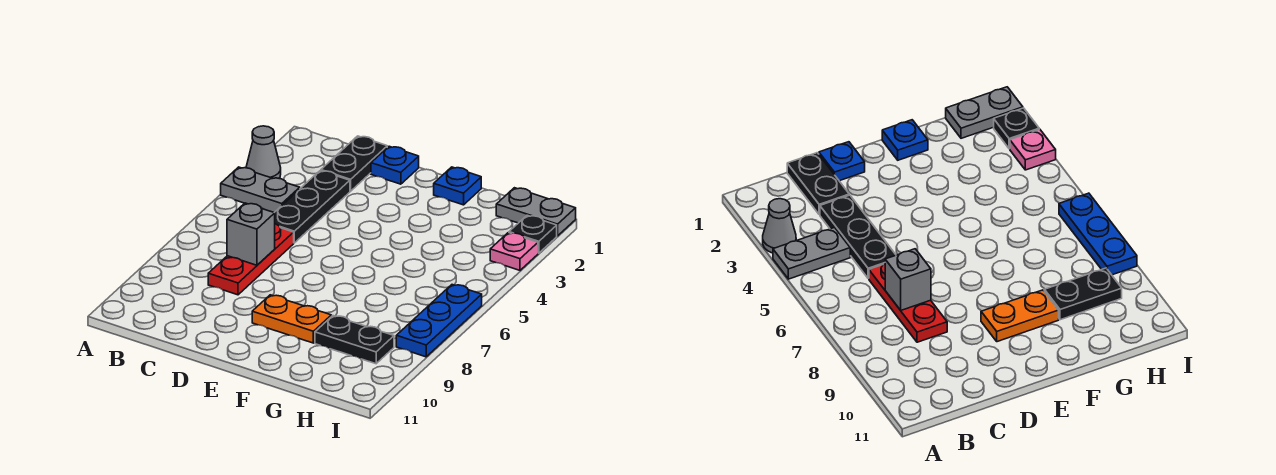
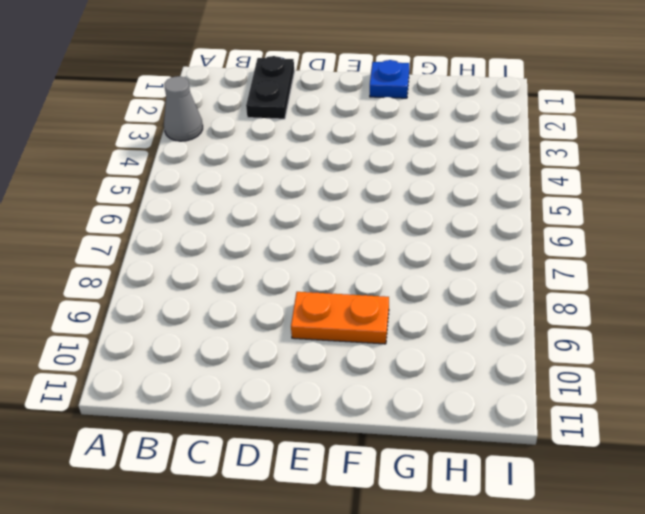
none -> grey 1x2 plate [221,167,300,212]
none -> black 1x3 plate [274,171,350,243]
none -> red 1x3 plate [208,224,294,295]

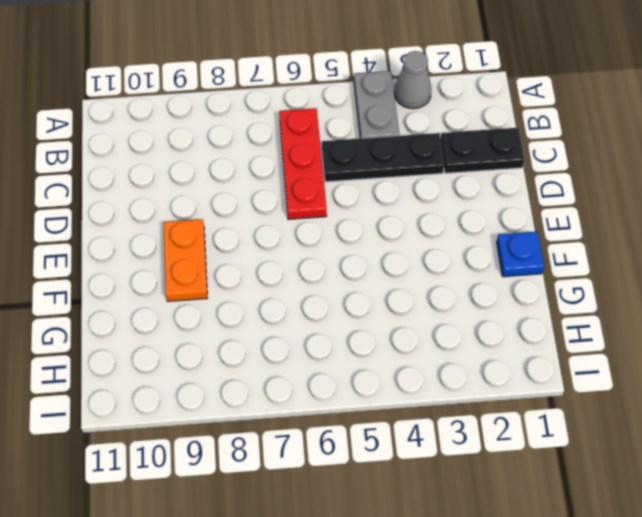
red 1x3 plate [279,108,327,219] -> red 1x3 plate turned to [208,224,294,295]
none -> blue 1x1 plate [371,146,419,184]
none -> black 1x2 plate [315,316,394,364]
none -> grey 1x2 plate [496,188,576,236]

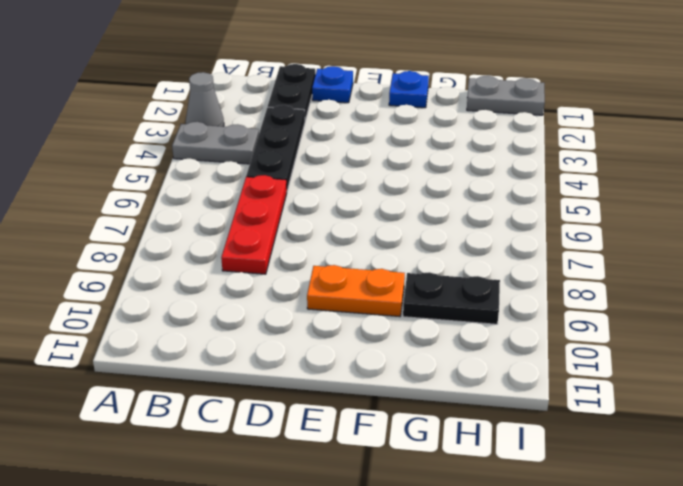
none -> black 1x1 plate [509,215,557,253]
none -> pink 1x1 plate [490,233,538,270]
none -> blue 1x3 plate [396,285,482,357]

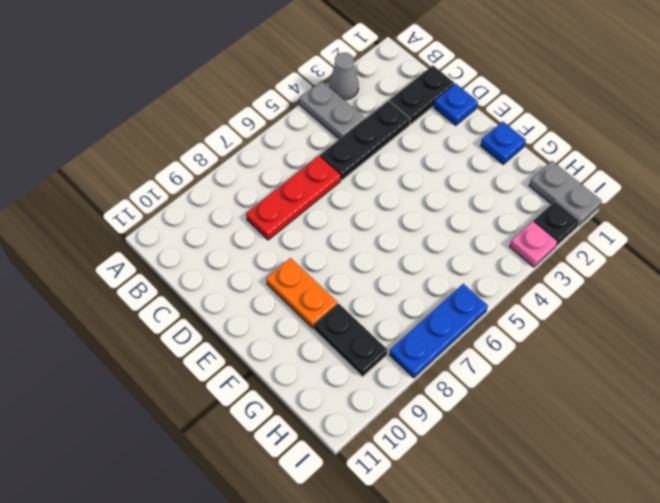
none -> grey 1x1 brick [227,203,275,265]

